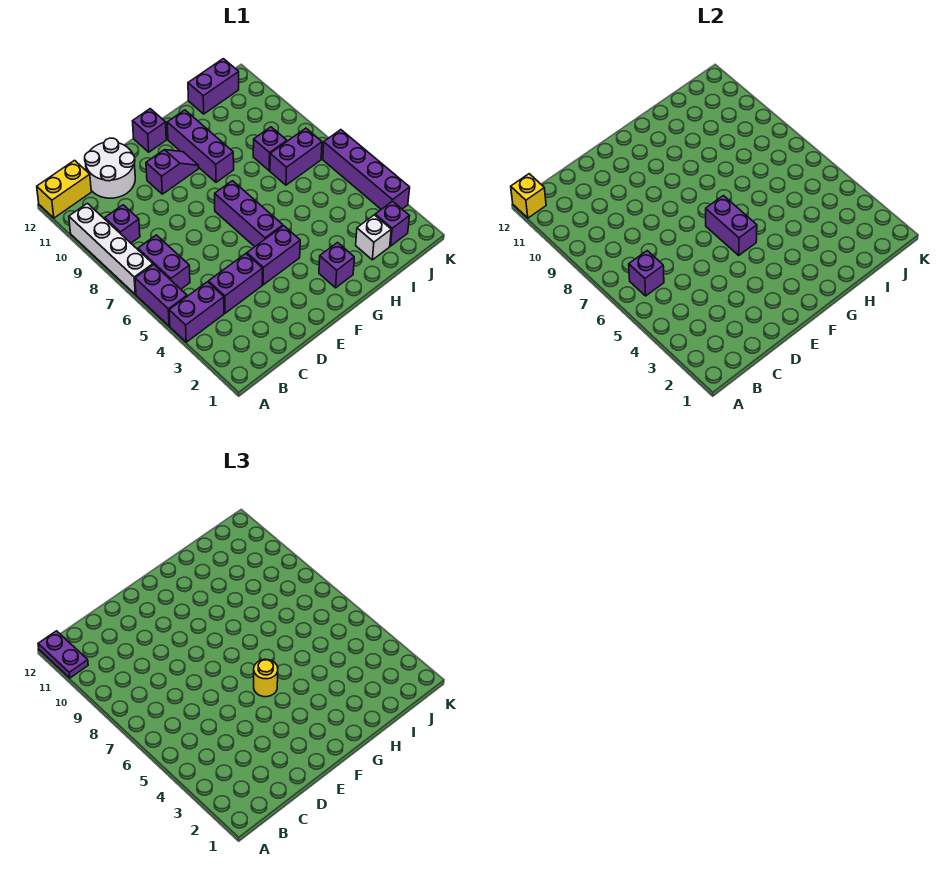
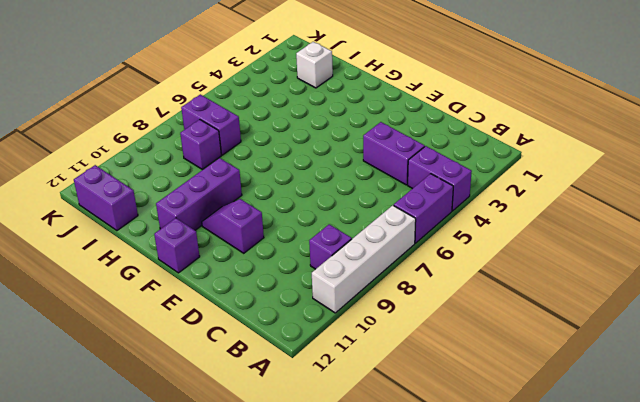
none -> yellow 1x2 brick [37,160,91,218]
none -> purple 1x2 brick [138,235,190,289]
none -> white 2x2 round brick [85,138,135,198]

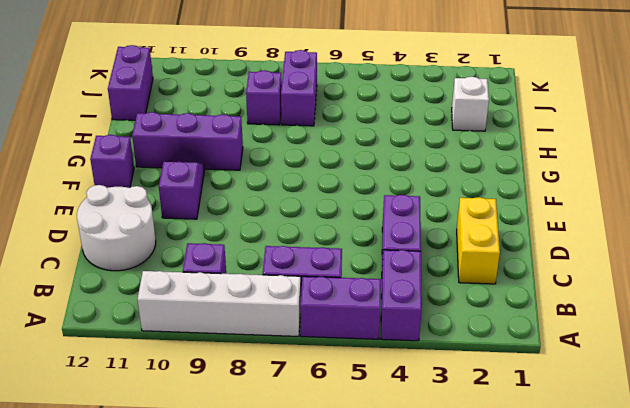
yellow 1x2 brick [457,197,500,284] -> yellow 1x2 brick moved to [37,160,91,218]
none -> purple 1x2 brick [247,226,300,285]
none -> purple 1x3 brick [215,181,283,247]
none -> purple 1x1 brick [319,243,354,288]

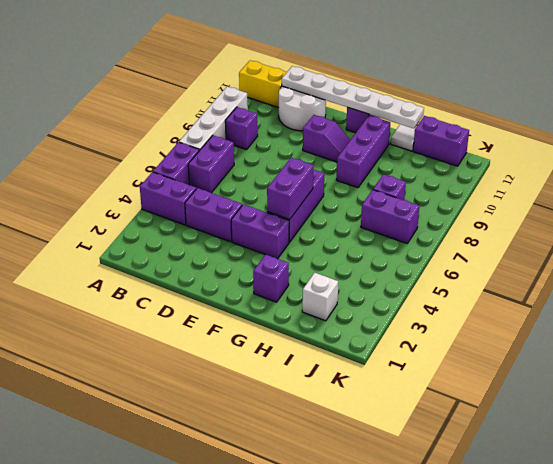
white 1x6 plate [282,66,424,128] -> none
white 1x1 tile [391,124,415,151] -> none
none -> purple 1x1 brick [375,201,409,246]
none -> purple 1x4 brick [323,130,410,209]
none -> yellow 1x1 brick [511,174,546,218]

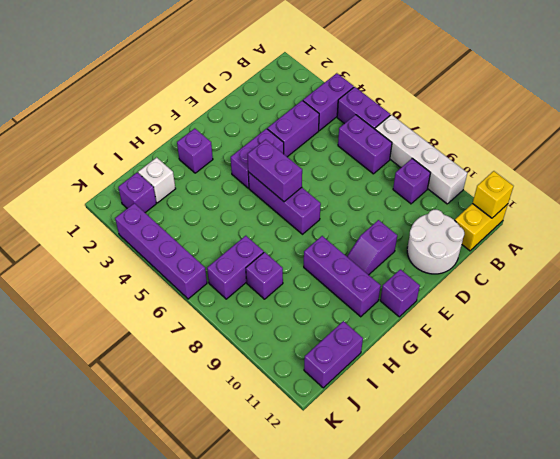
none -> purple 1x1 brick [629,251,664,296]
none -> purple 1x2 plate [38,631,88,678]
none -> yellow 1x1 round brick [254,659,278,697]

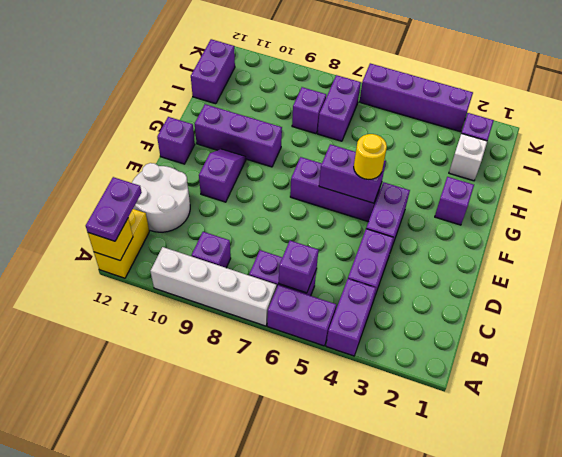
purple 1x2 plate [86,177,142,241] -> purple 1x2 plate turned to [38,631,88,678]

